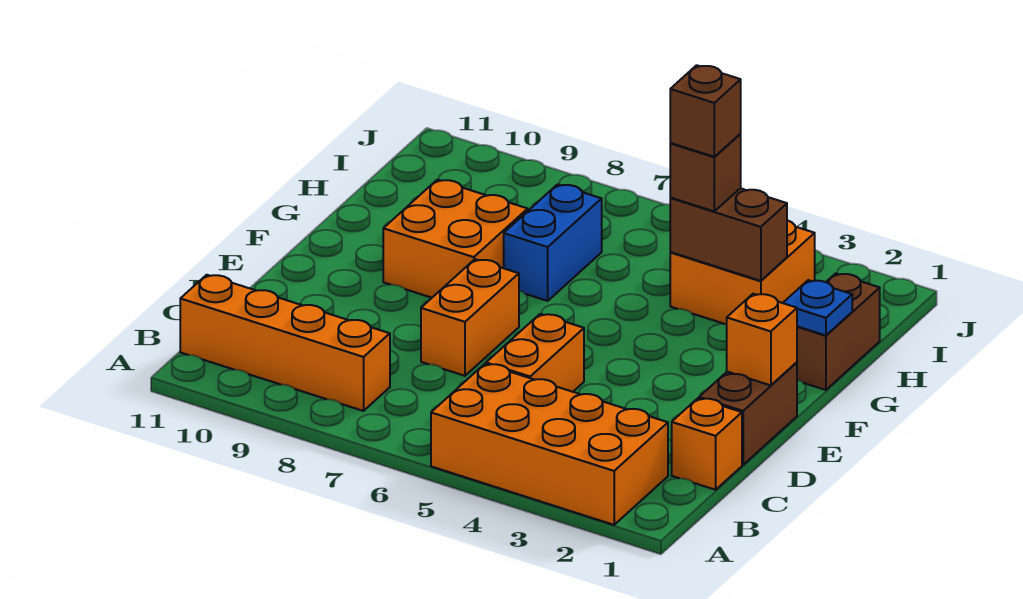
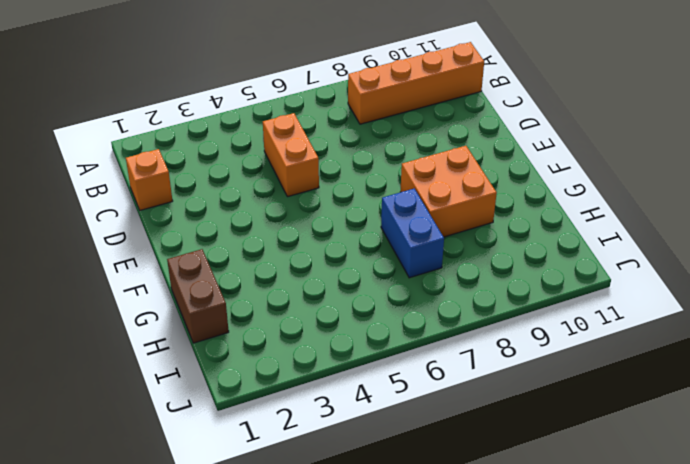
none -> orange 2x4 brick [431,364,668,525]
none -> brown 1x2 brick [699,362,797,465]
none -> orange 1x2 brick [421,259,519,376]

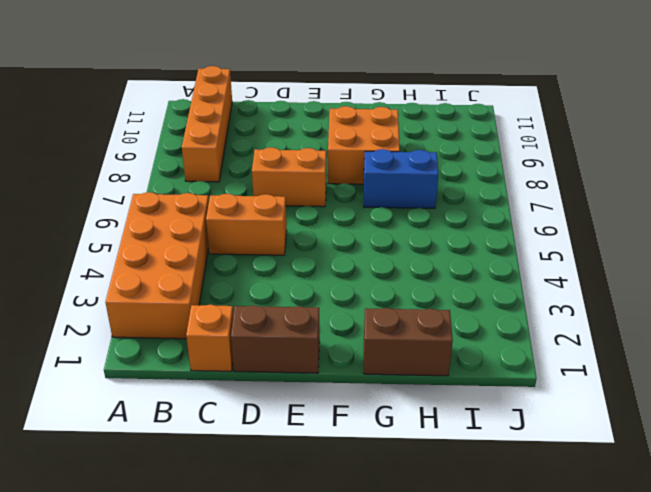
none -> orange 2x2 brick [670,220,815,324]
none -> orange 1x1 brick [727,294,797,385]
none -> blue 1x1 plate [783,280,852,335]

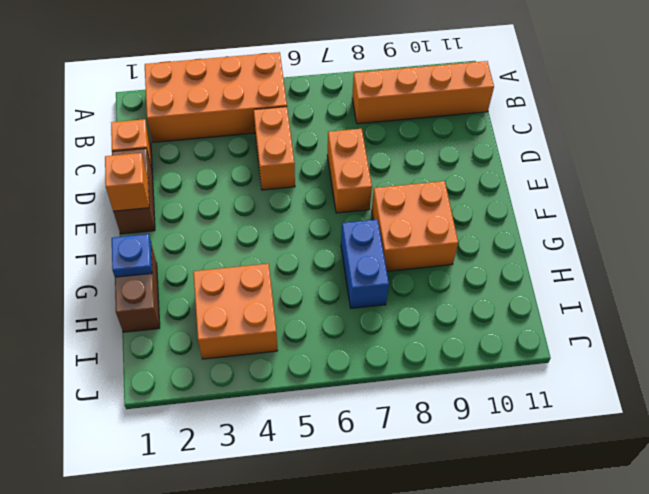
none -> brown 1x2 brick [670,188,787,281]
none -> brown 1x1 brick [670,134,741,211]
none -> brown 1x1 brick [670,65,741,157]

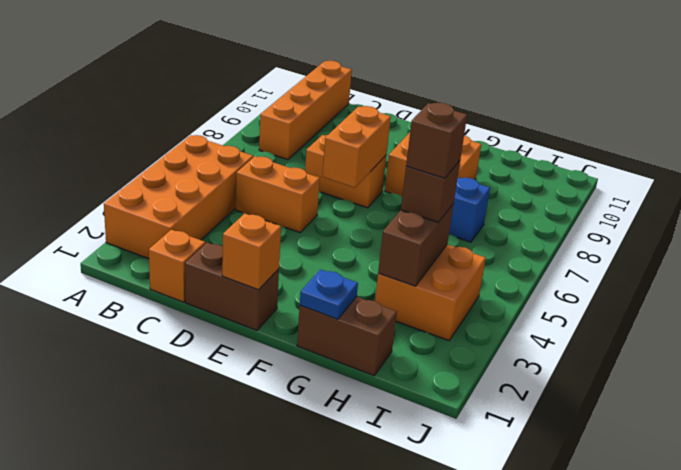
orange 1x2 brick [322,106,391,187] -> none

